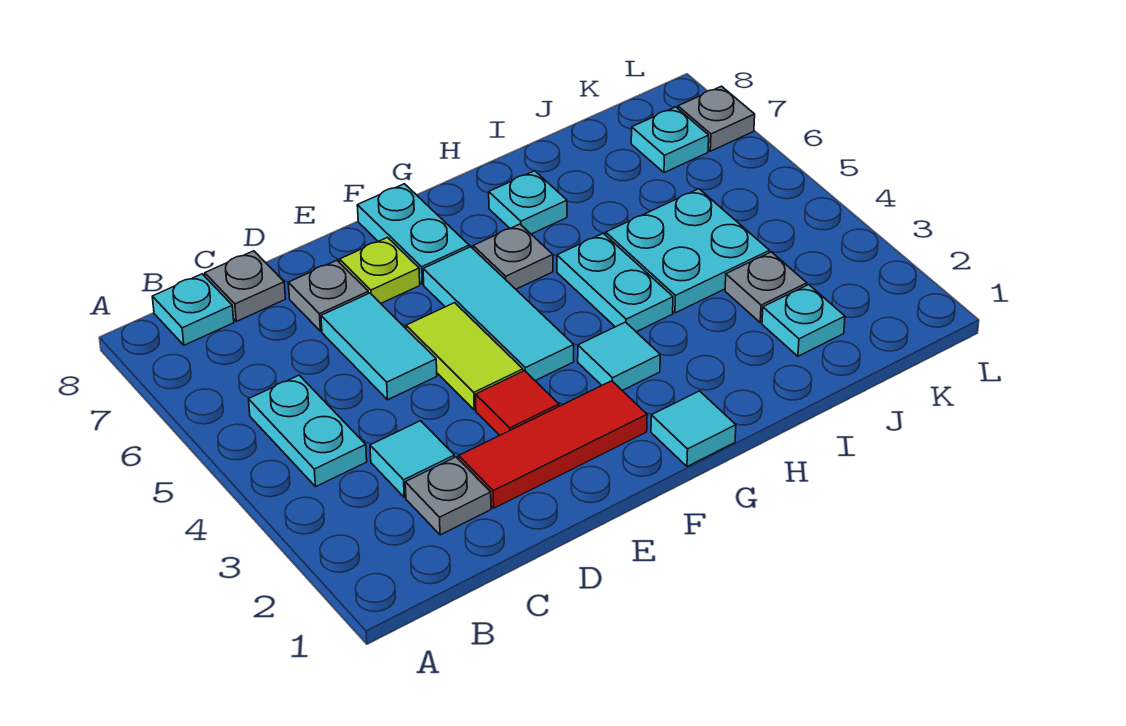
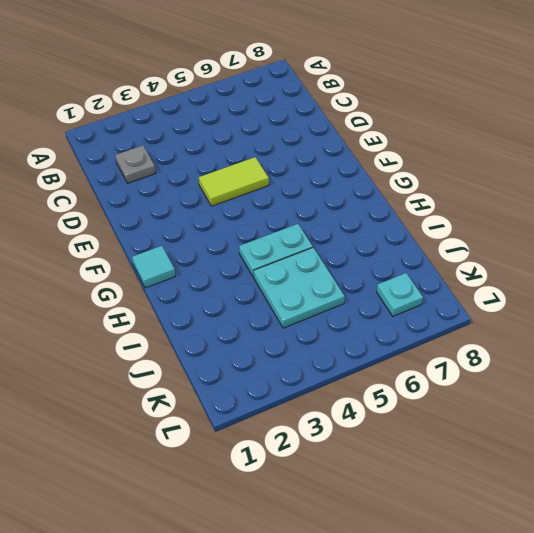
none -> cyan 1x2 plate [249,375,367,486]
none -> cyan 1x1 plate [152,274,234,345]
none -> cyan 1x1 tile [370,421,455,497]

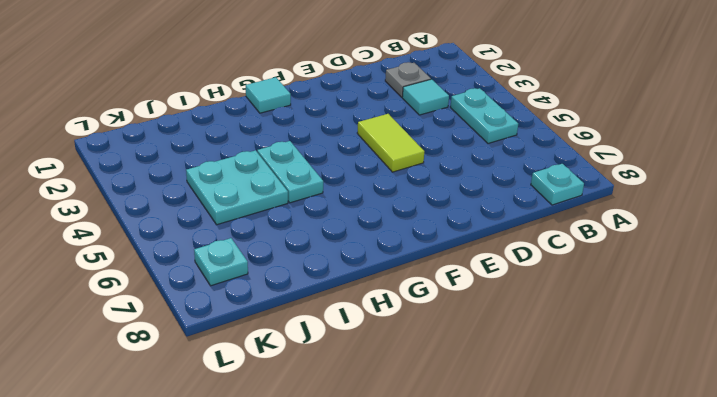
none -> grey 1x1 plate [205,251,286,321]
none -> red 1x3 tile [459,381,647,508]
none -> cyan 1x2 tile [321,293,437,400]

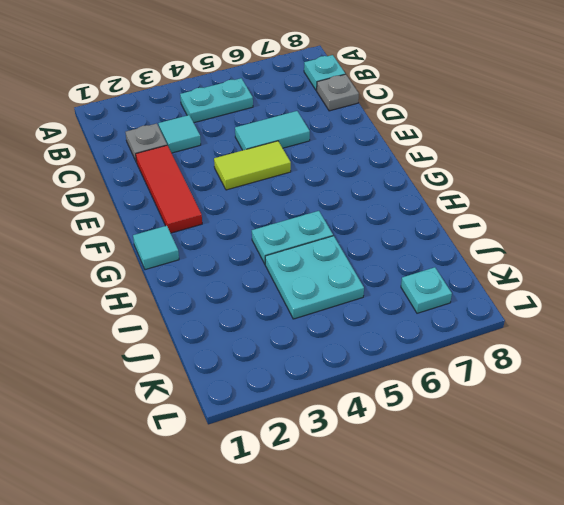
none -> grey 1x1 plate [288,260,368,331]
none -> red 1x1 tile [476,371,559,435]
none -> lime 1x1 plate [340,237,420,303]

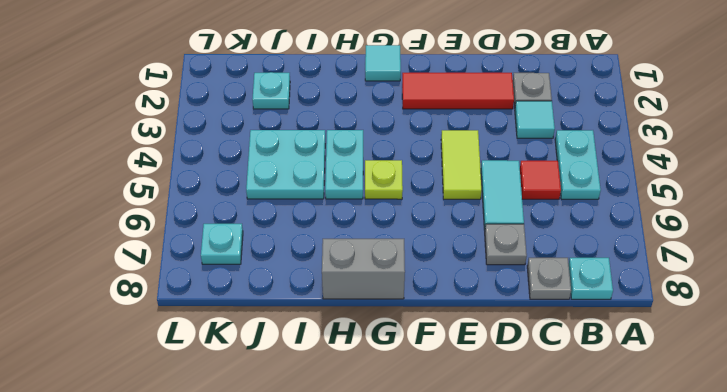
red 1x1 tile [520,161,561,199] -> red 1x1 tile moved to [476,371,559,435]
lime 1x1 plate [365,160,403,199] -> lime 1x1 plate moved to [340,237,420,303]
grey 1x2 brick [322,239,405,299] -> none
none -> cyan 1x3 tile [423,247,574,381]
none -> cyan 1x2 plate [357,184,469,284]
none -> cyan 1x1 tile [578,322,660,390]

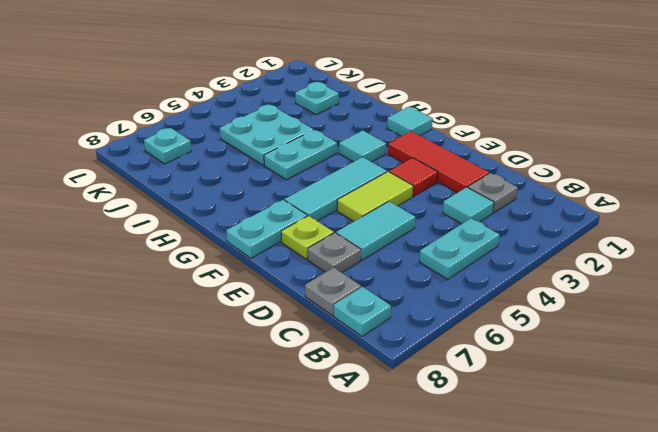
none -> grey 1x1 plate [473,224,553,289]
none -> cyan 1x1 plate [489,171,567,234]
none -> grey 1x1 plate [725,252,807,323]

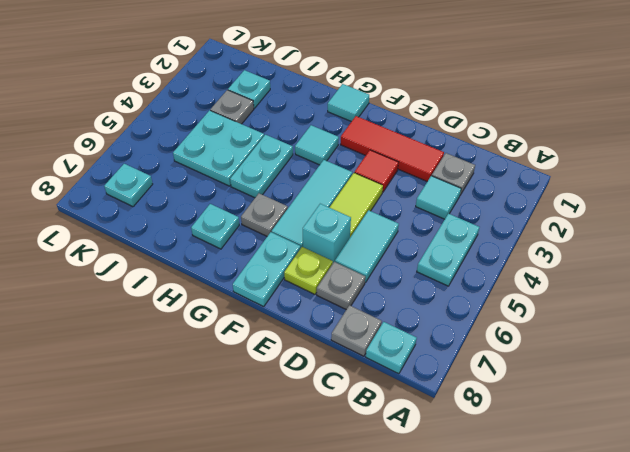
cyan 1x1 brick [303,204,351,262] -> none
none -> grey 1x1 plate [678,86,755,151]

